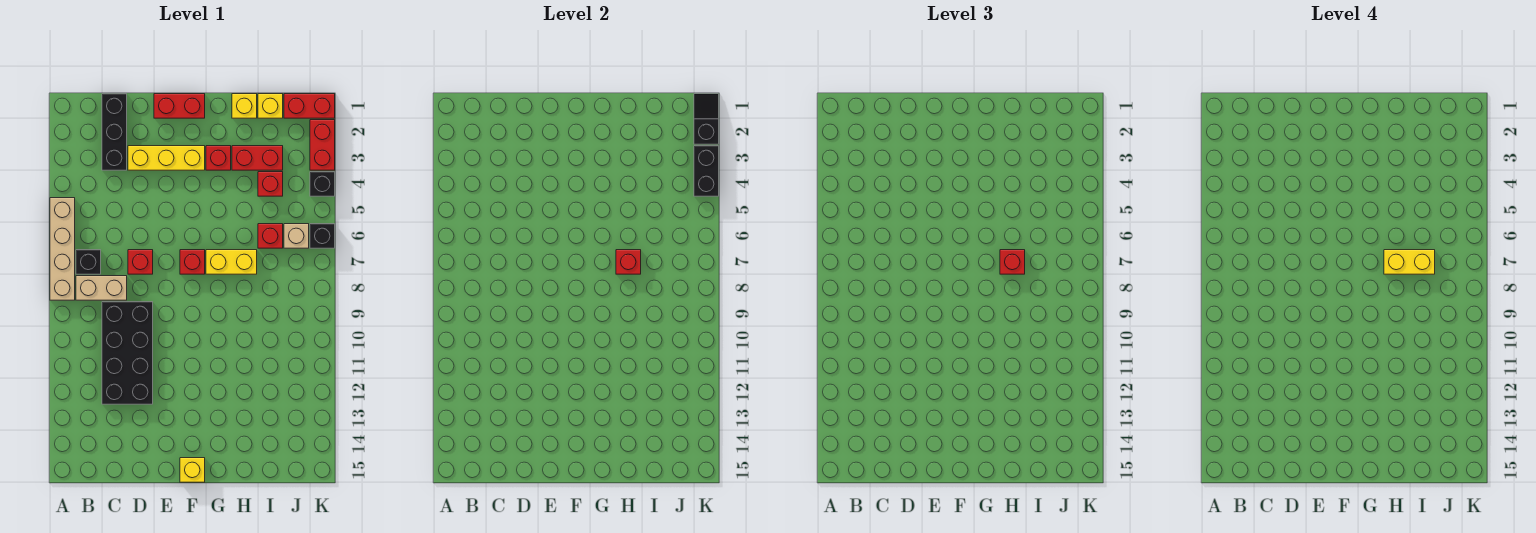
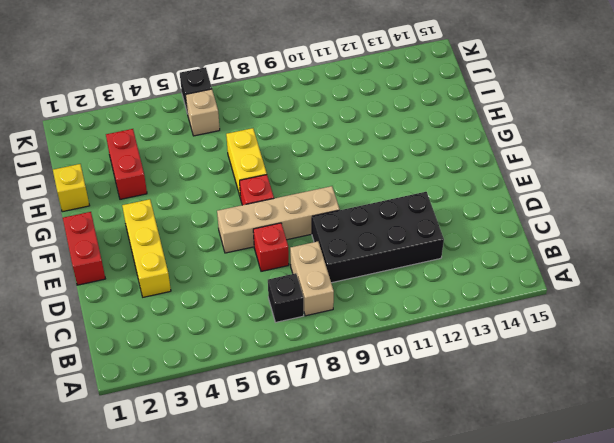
tan 1x4 brick [217,186,340,253] -> tan 1x4 brick moved to [50,198,75,300]
none -> black 1x3 brick [102,94,127,170]
none -> yellow 1x1 brick [180,458,205,482]
none -> red 1x1 brick [206,146,231,170]

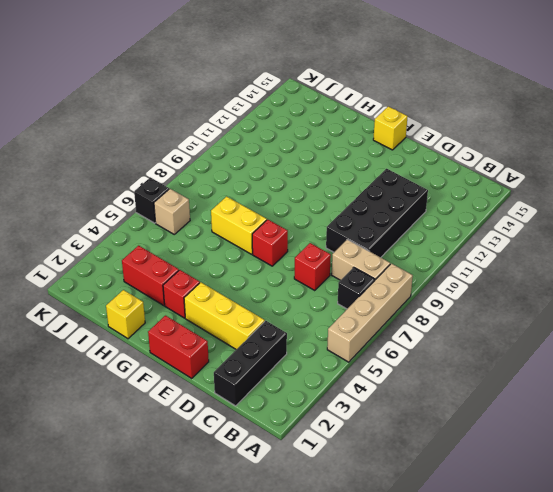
none -> yellow 1x1 brick [258,94,283,118]
none -> red 1x1 brick [258,172,283,196]
none -> red 1x1 brick [258,224,283,248]

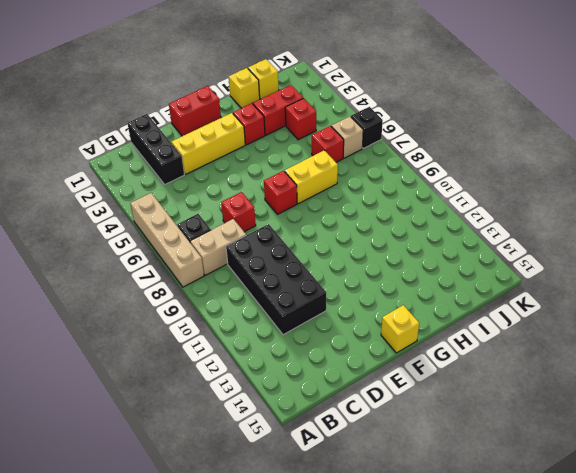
none -> red 1x2 brick [284,94,335,118]
none -> red 1x2 brick [310,120,335,170]
none -> black 1x1 brick [310,172,335,196]

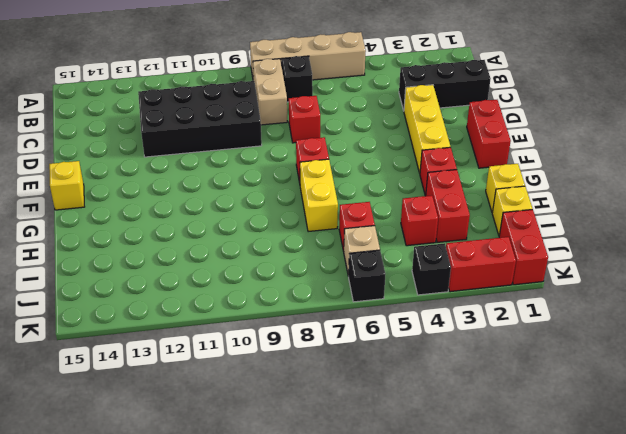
none -> red 1x1 brick [616,250,641,274]
none -> black 1x2 slope [694,94,719,144]
none -> black 1x2 brick [694,146,719,196]

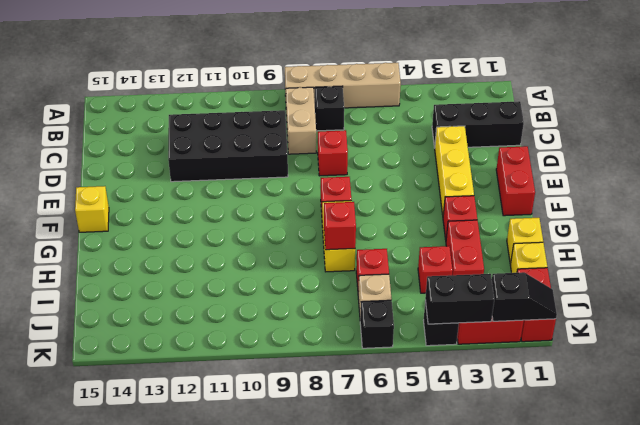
none -> red 1x1 brick [1000,250,1025,274]
none -> yellow 1x2 brick [1384,250,1435,274]

